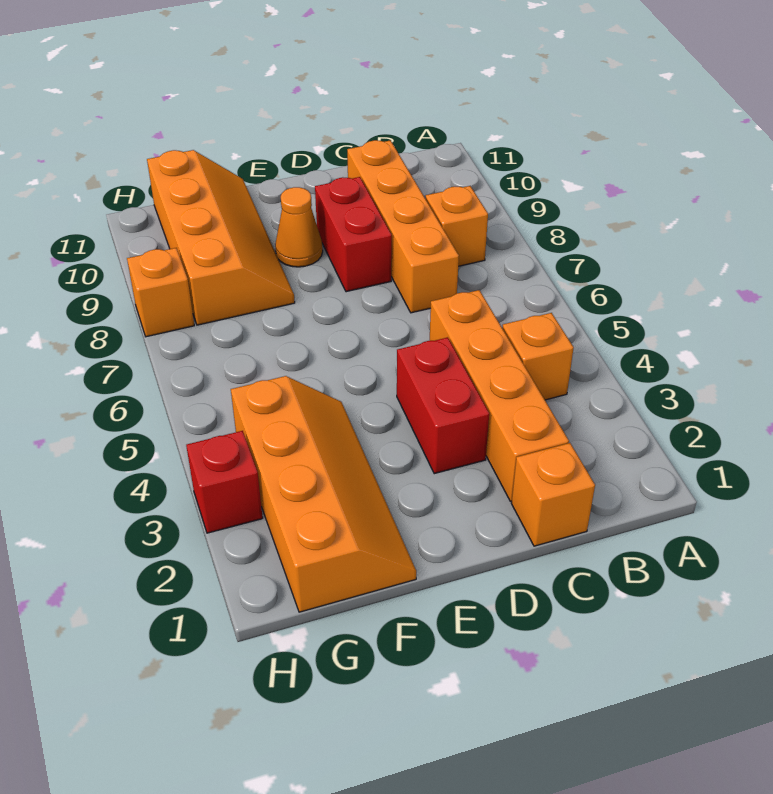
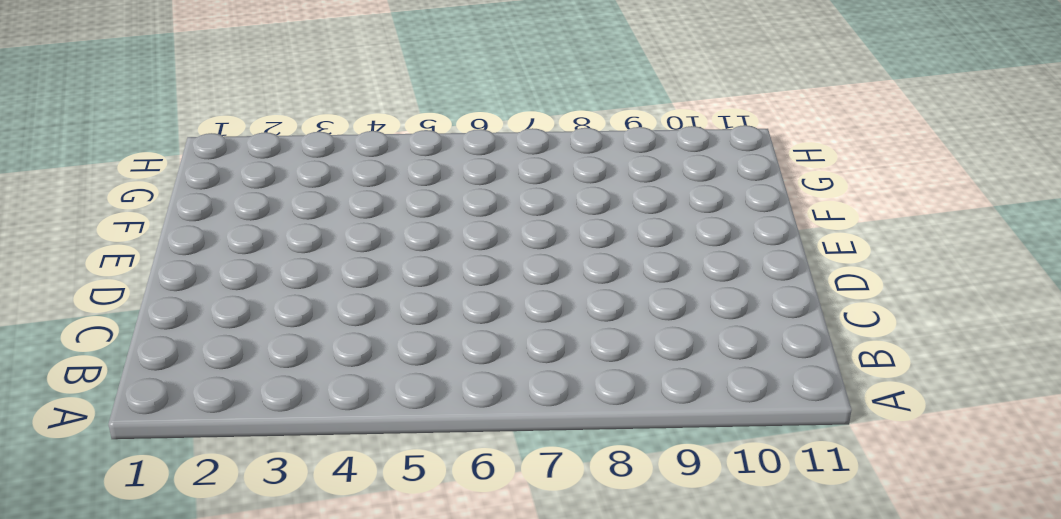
none -> orange 1x1 brick [502,313,574,400]
none -> orange 1x1 brick [426,186,488,266]
none -> orange 1x1 brick [512,443,595,546]

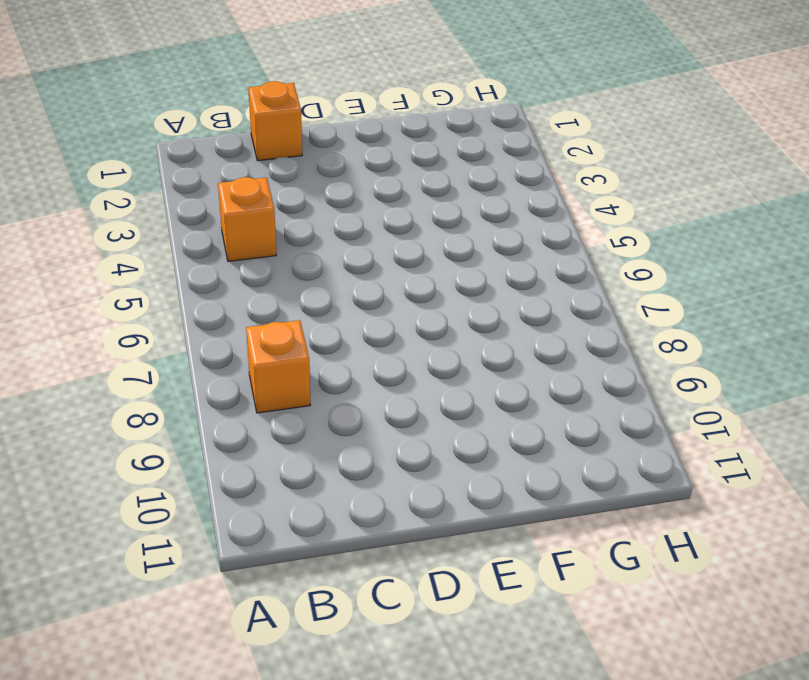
none -> orange 1x4 brick [430,290,569,502]
none -> orange 1x4 brick [347,140,459,313]
none -> red 1x2 brick [397,337,489,474]

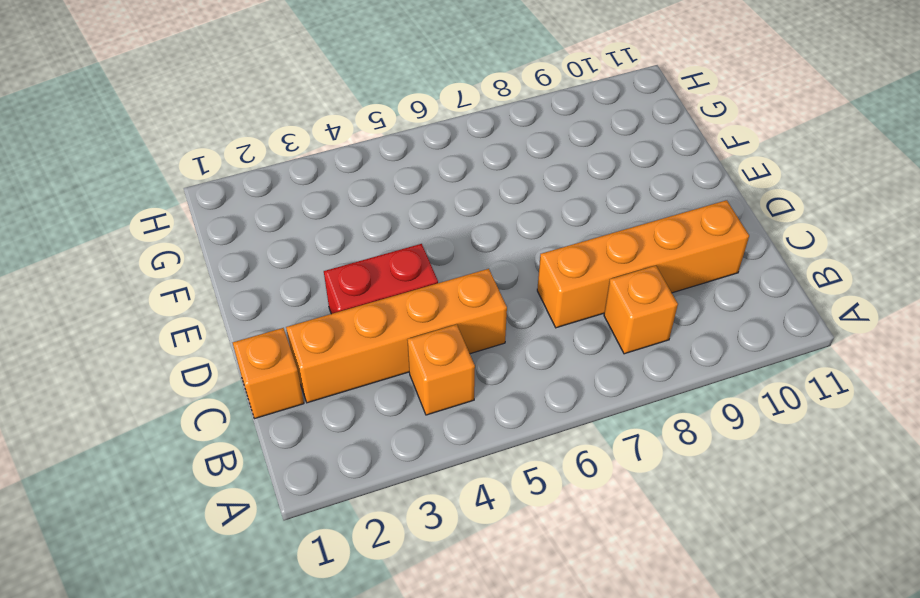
none -> red 1x2 brick [315,177,392,292]
none -> orange 1x1 cone [275,187,323,267]
none -> orange 2x4 slope [231,376,416,612]

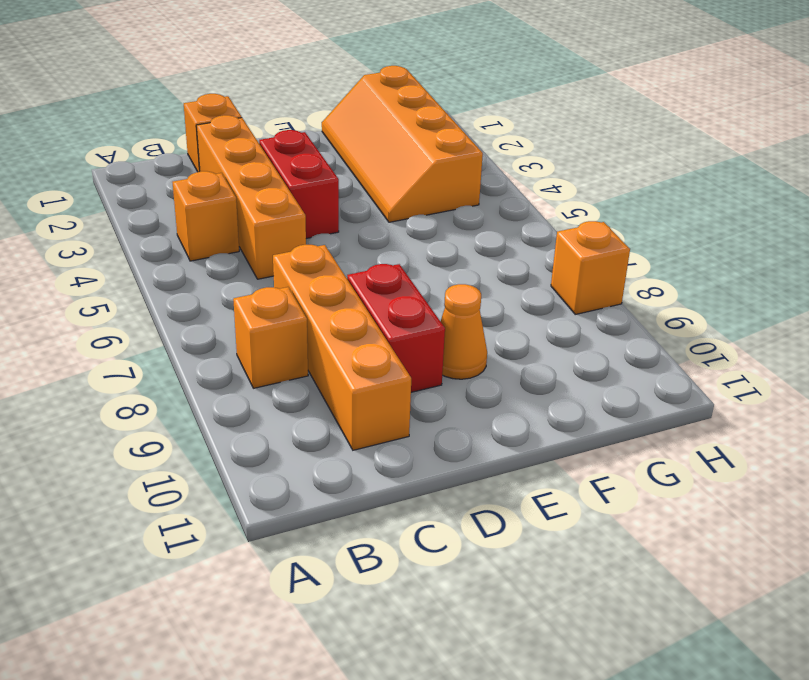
none -> orange 2x4 slope [147,150,295,325]
none -> red 1x1 brick [186,431,263,533]

